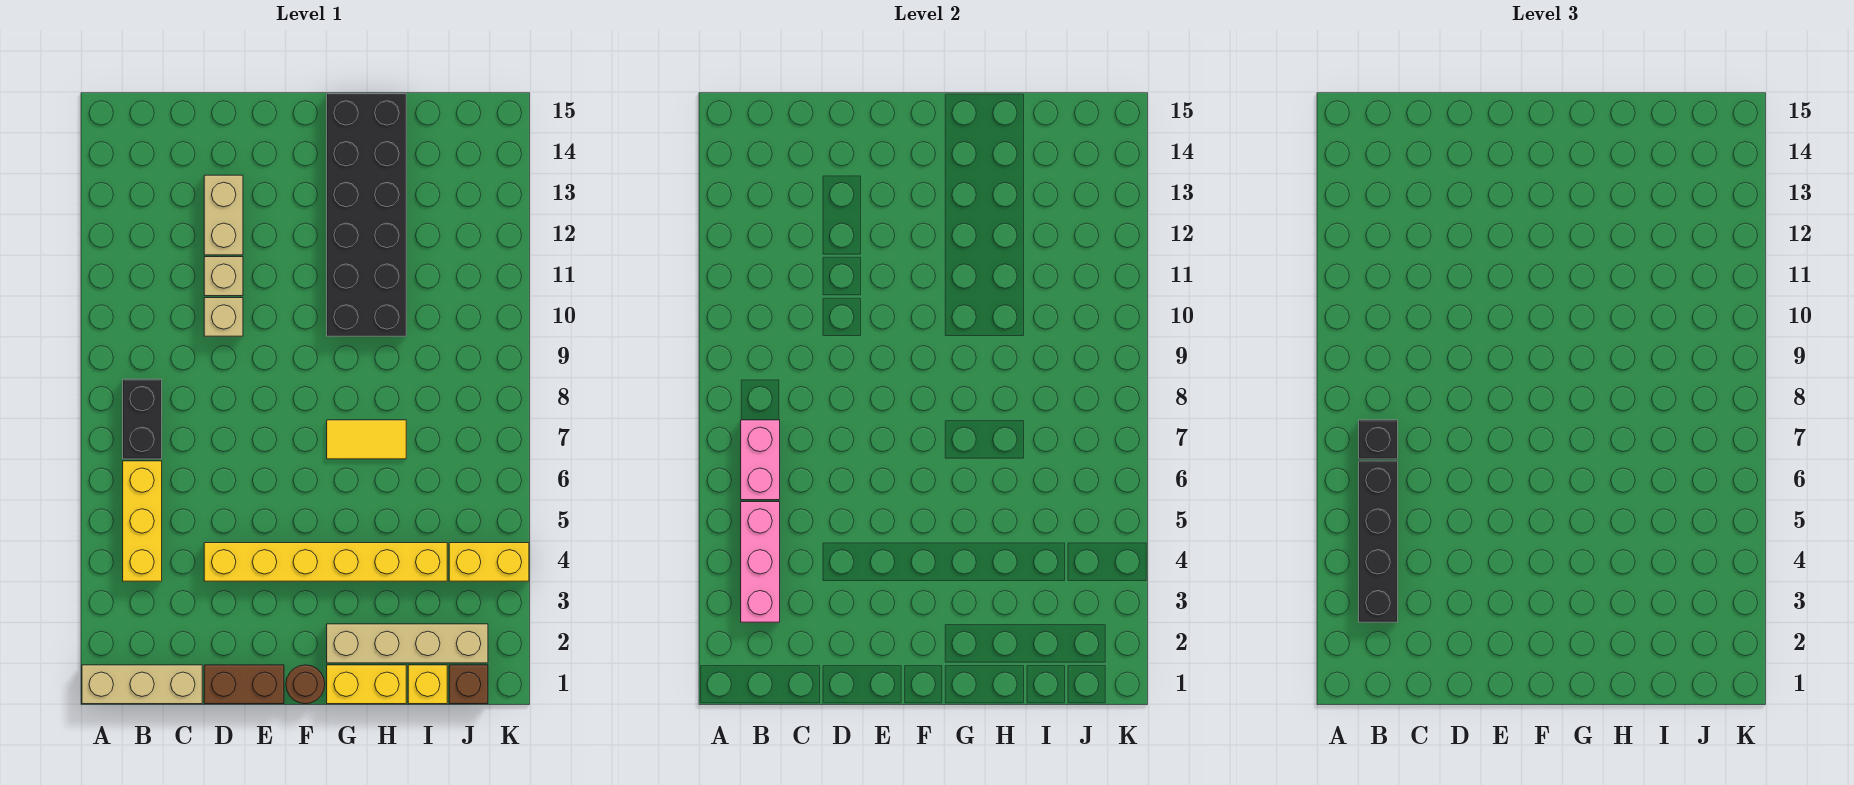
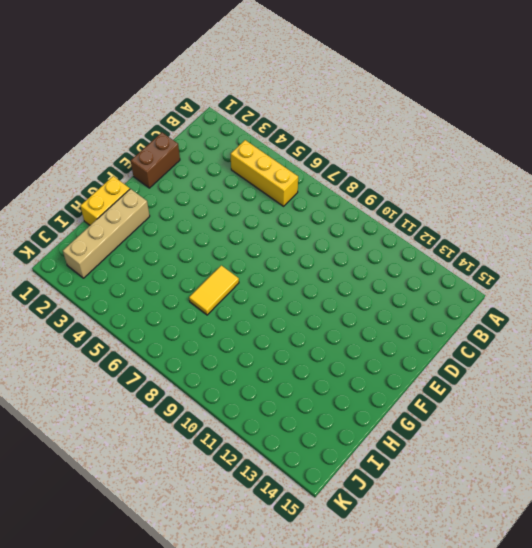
none -> tan 1x3 brick [82,665,202,704]
none -> black 1x2 brick [123,379,162,459]
none -> yellow 1x6 brick [204,543,447,581]

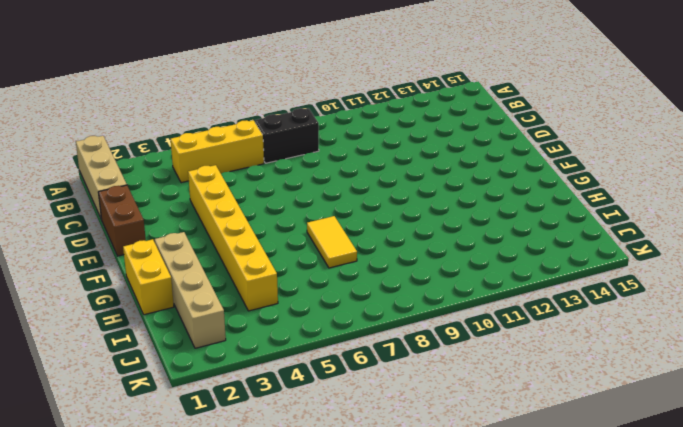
none -> tan 1x1 brick [204,298,243,336]
none -> tan 1x1 brick [204,257,243,296]
none -> tan 1x2 brick [204,175,243,255]

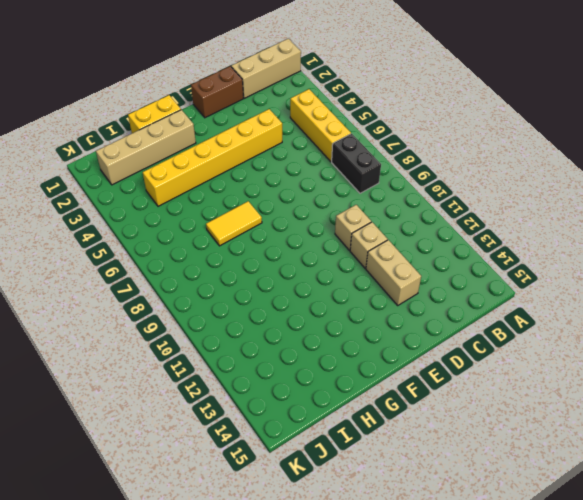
none -> brown 1x1 round brick [286,665,325,704]
none -> black 2x6 brick [327,94,406,336]
none -> yellow 1x1 brick [408,665,447,704]

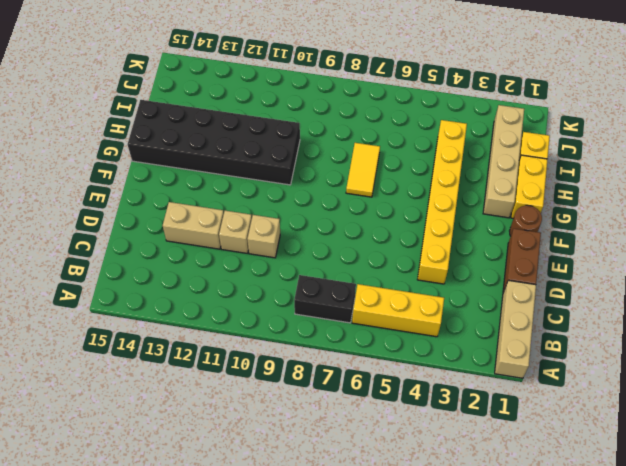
none -> brown 1x1 brick [449,665,488,704]
none -> yellow 1x2 brick [449,543,529,581]
none -> pink 1x3 brick [741,502,780,622]

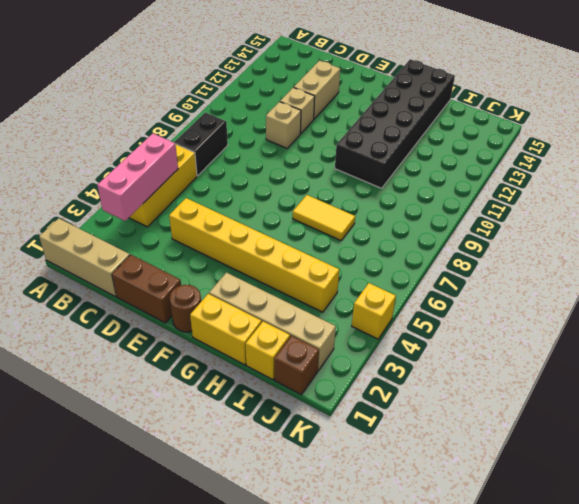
yellow 1x1 brick [352,283,396,339] -> yellow 1x2 brick [449,543,529,581]
none -> pink 1x2 brick [741,420,780,500]
none -> black 1x4 brick [1359,461,1398,622]
none -> black 1x1 brick [1359,420,1398,459]

